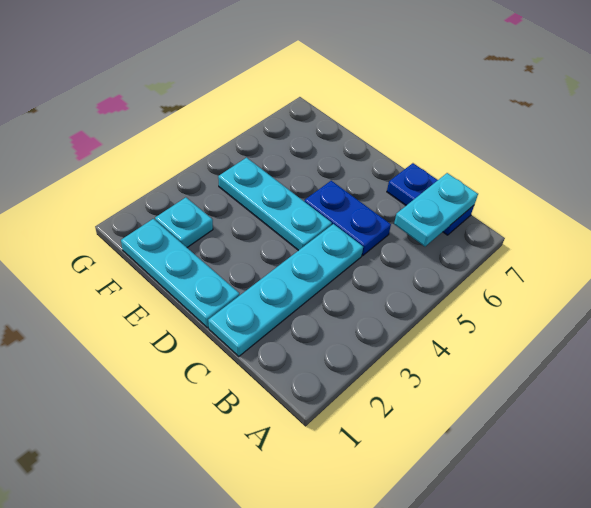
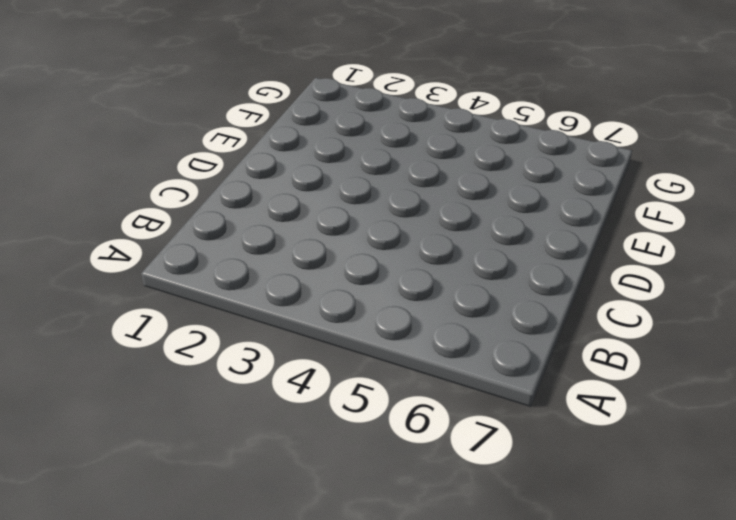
none -> blue 1x2 plate [387,163,474,235]
none -> cyan 1x4 plate [208,224,363,356]

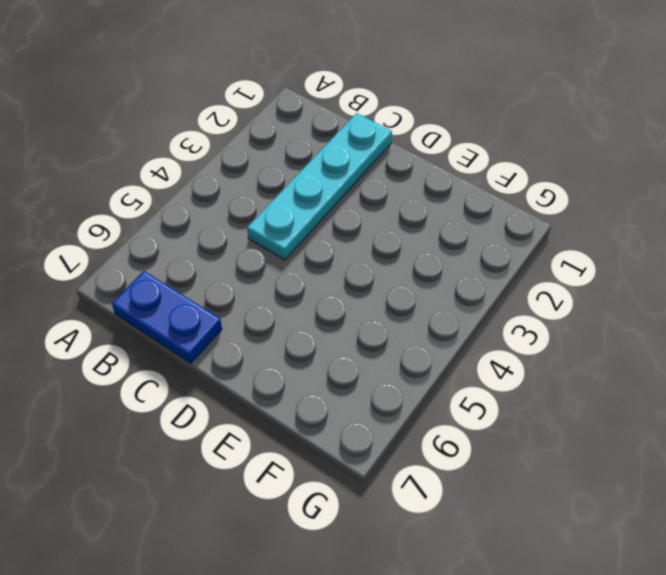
none -> blue 1x2 plate [304,181,391,256]
none -> cyan 1x3 plate [121,219,239,328]

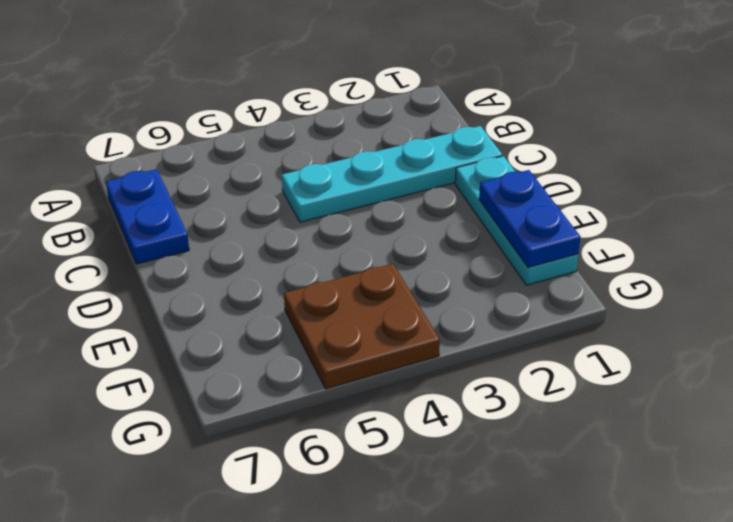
blue 1x2 plate [479,170,580,268] -> blue 1x2 plate moved to [304,181,391,256]
brown 2x2 plate [284,264,440,389] -> cyan 1x3 plate [218,158,332,251]
none -> cyan 1x1 plate [155,197,213,247]
none -> cyan 1x2 plate [394,173,478,246]

